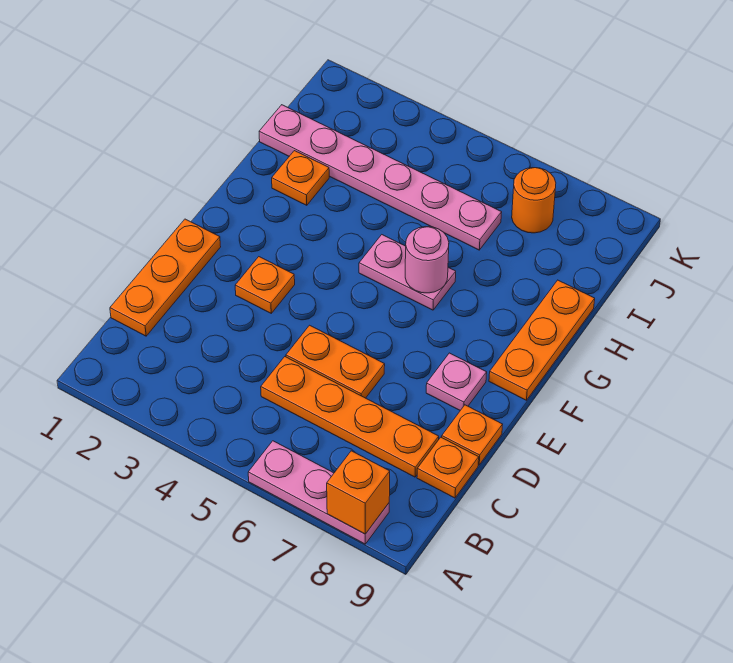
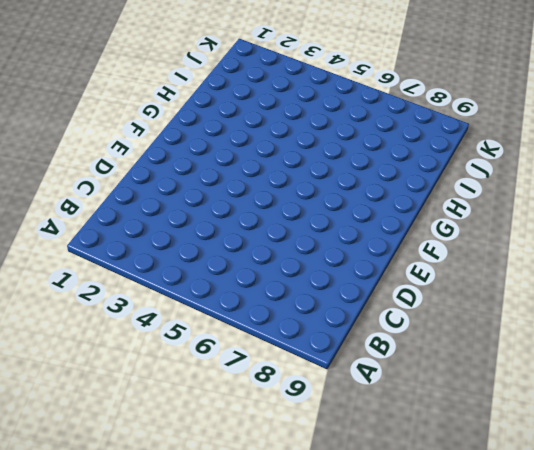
none -> pink 1x3 plate [248,441,389,544]
none -> orange 1x3 plate [110,219,221,336]
none -> orange 1x4 plate [261,357,439,477]

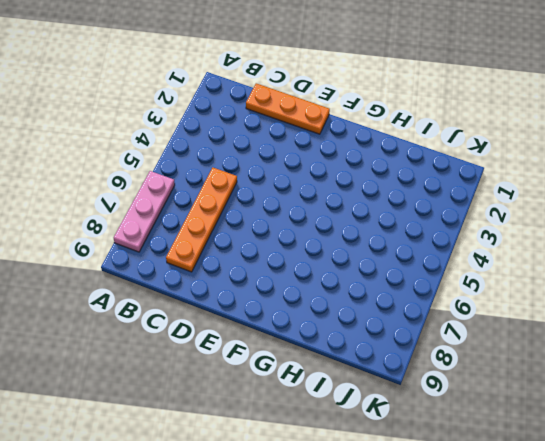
none -> orange 1x1 plate [417,437,479,498]
none -> orange 1x2 plate [286,325,385,398]
none -> orange 1x1 plate [442,405,503,465]

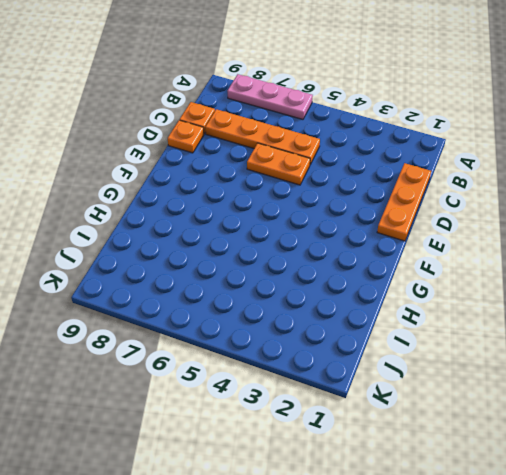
none -> orange 1x1 plate [235,257,295,313]
none -> pink 1x1 plate [426,353,487,410]
none -> orange 1x3 plate [489,280,595,400]

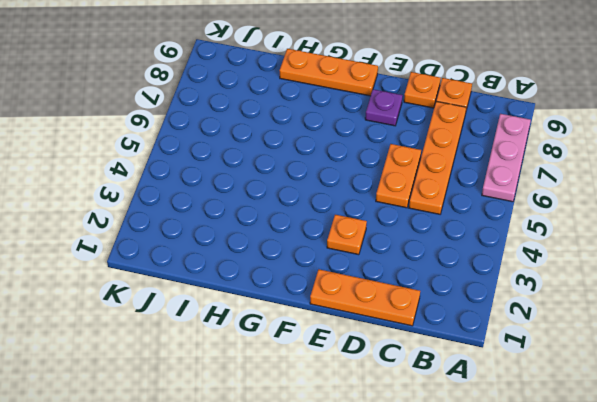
purple 1x1 plate [365,89,403,126] -> pink 1x1 plate [426,353,487,410]
none -> pink 1x2 plate [359,235,456,310]
none -> orange 1x1 plate [272,151,329,205]
none -> pink 1x6 plate [259,105,502,250]

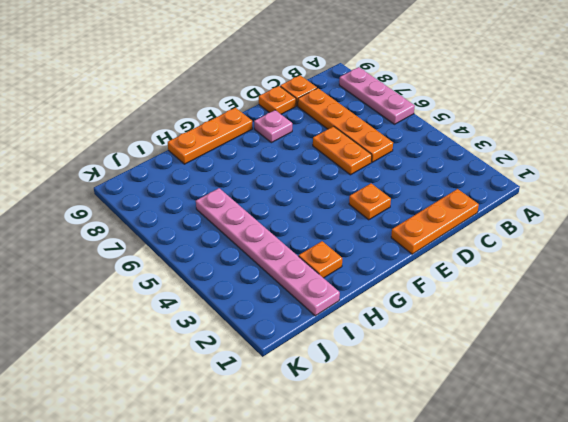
none -> pink 1x2 plate [359,235,456,310]
none -> orange 1x1 round brick [512,168,556,233]
none -> orange 1x1 brick [327,451,390,534]

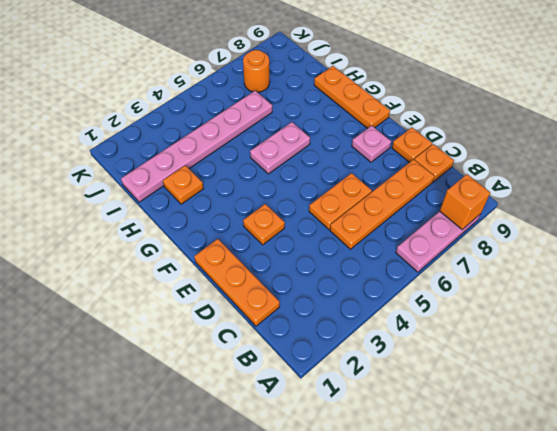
none -> pink 1x1 round brick [405,227,449,293]

